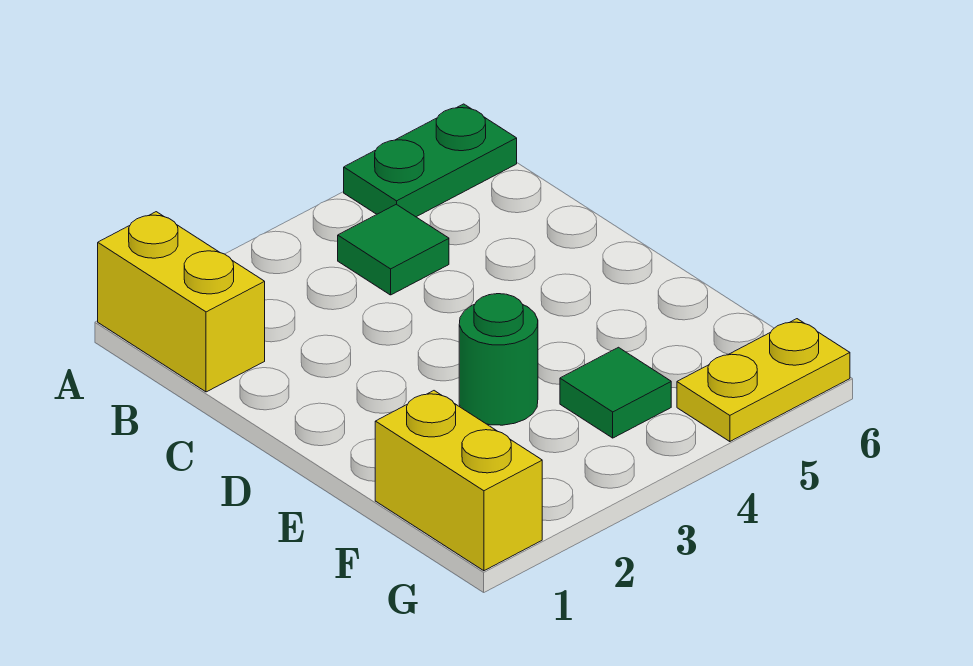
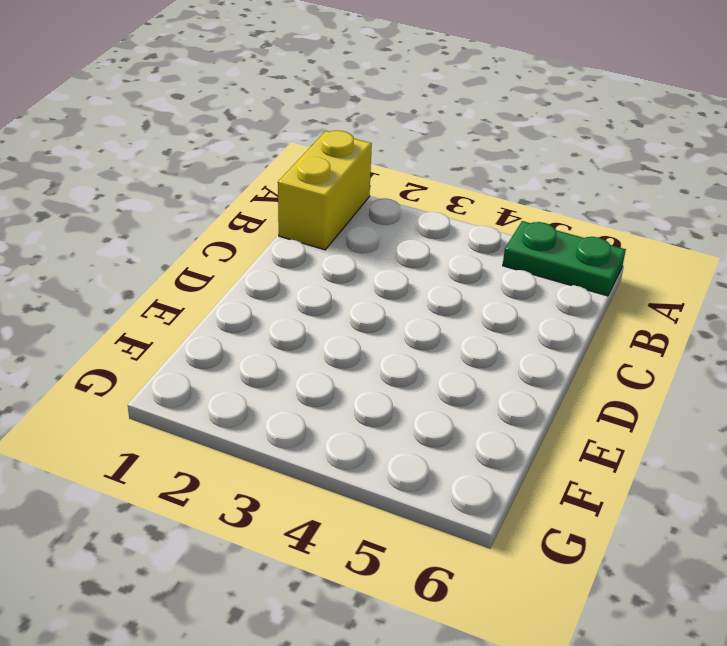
none -> green 1x1 tile [338,204,449,295]
none -> green 1x1 round brick [459,294,538,425]

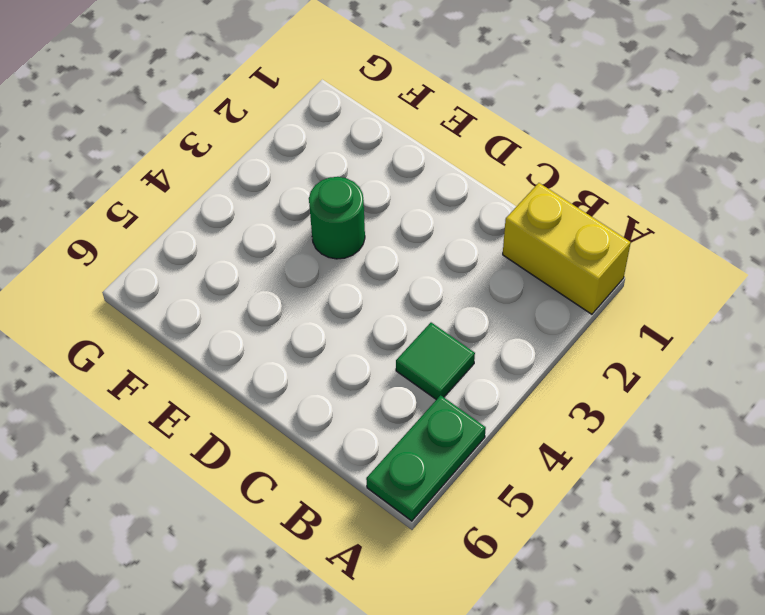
none -> yellow 1x2 brick [375,391,542,571]
none -> green 1x1 tile [560,347,671,438]

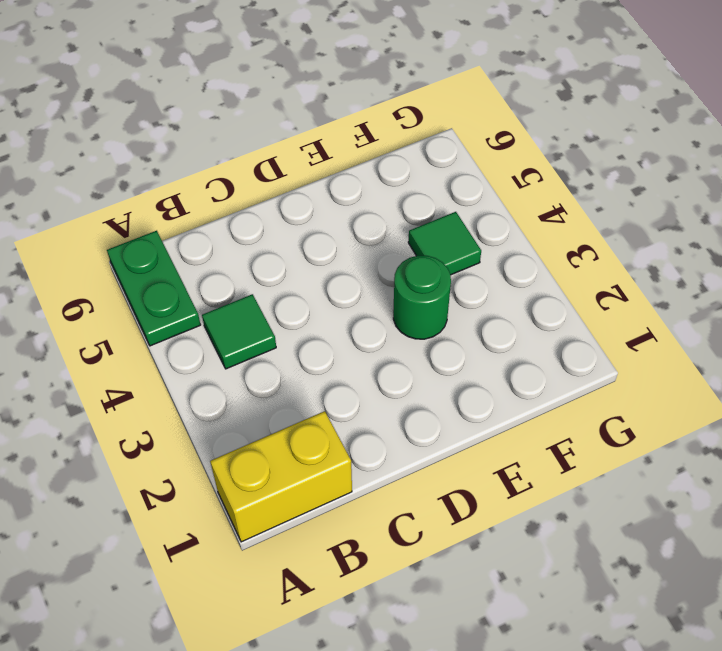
none -> yellow 1x2 brick [375,391,542,571]
none -> yellow 1x2 plate [677,319,850,442]

